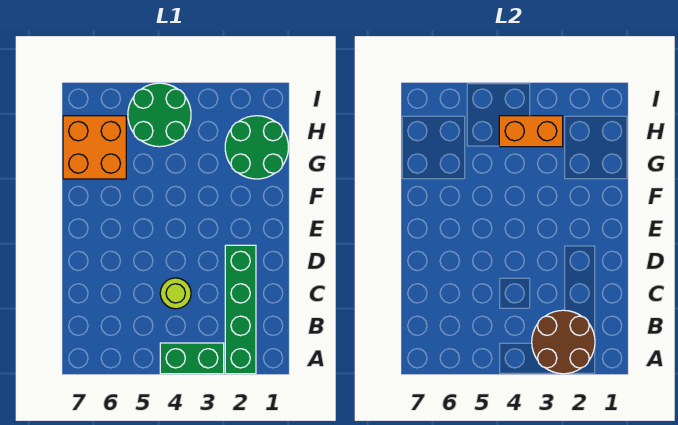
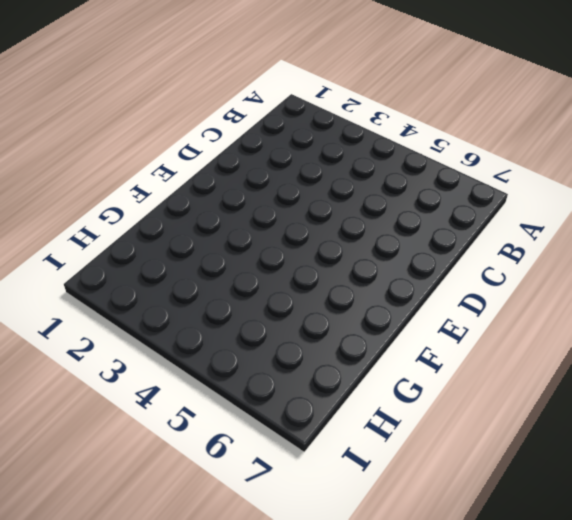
none -> green 1x4 brick [225,245,256,374]
none -> green 1x2 brick [160,343,224,374]

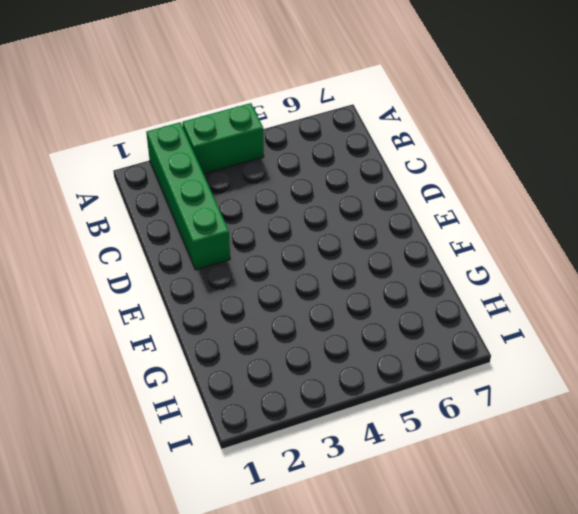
none -> lime 1x1 round brick [160,278,191,309]
none -> green 2x2 round brick [225,116,288,179]

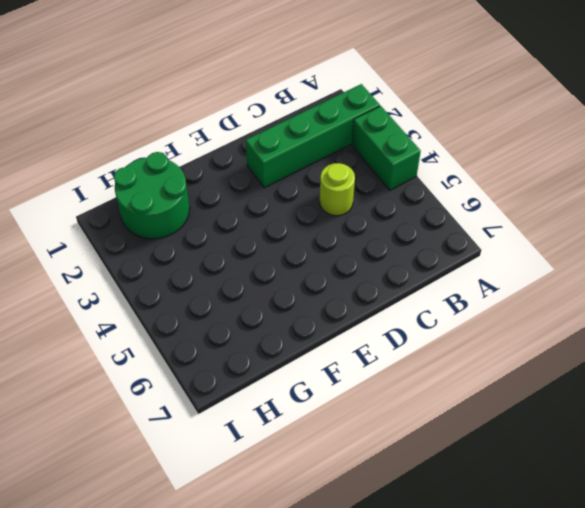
none -> orange 2x2 brick [63,116,126,179]
none -> green 2x2 round brick [128,83,191,147]

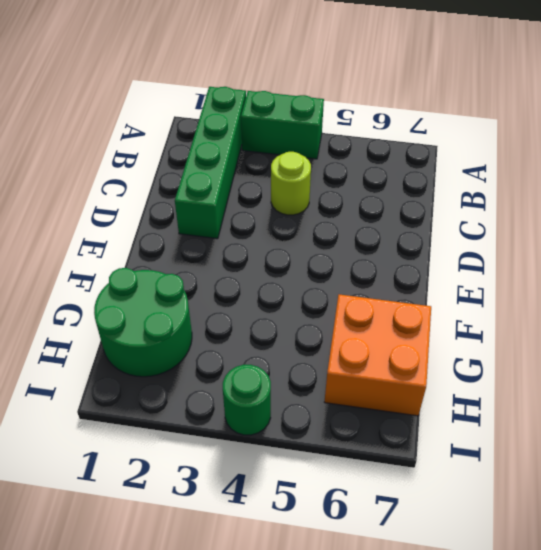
green 1x1 round brick [223,365,271,435] -> green 2x2 round brick [128,83,191,147]
none -> brown 2x2 round brick [532,310,595,374]
none -> orange 1x2 brick [499,116,563,147]

